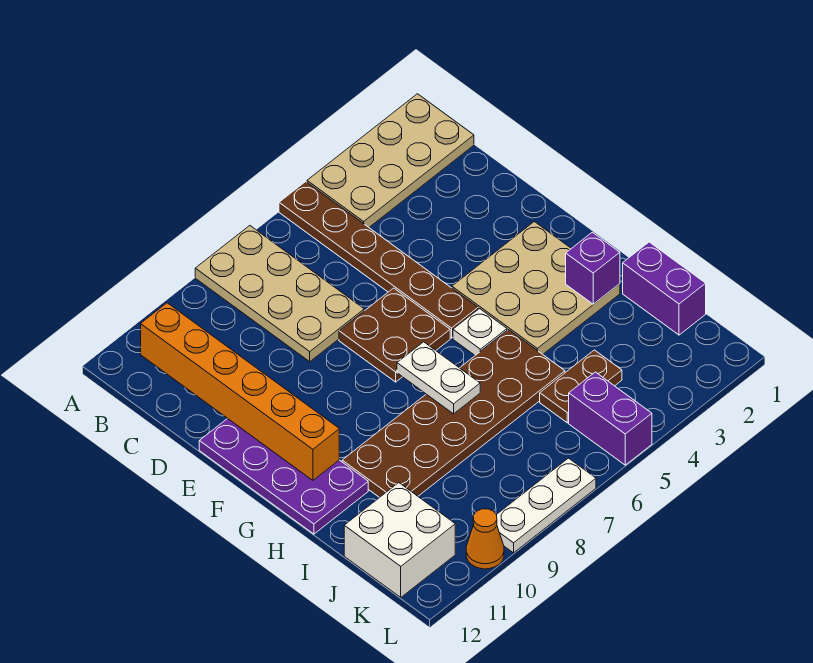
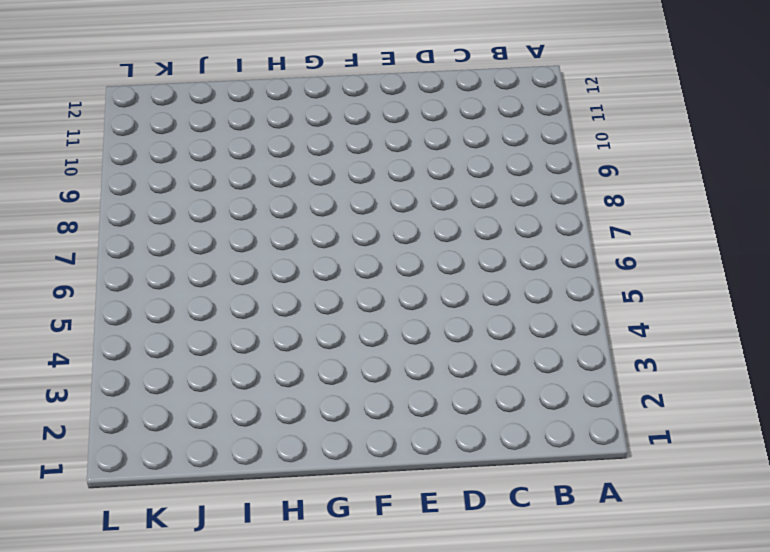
none -> tan 2x4 plate [307,94,474,227]
none -> brown 1x6 plate [279,182,478,338]
none -> tan 2x4 plate [195,226,364,362]

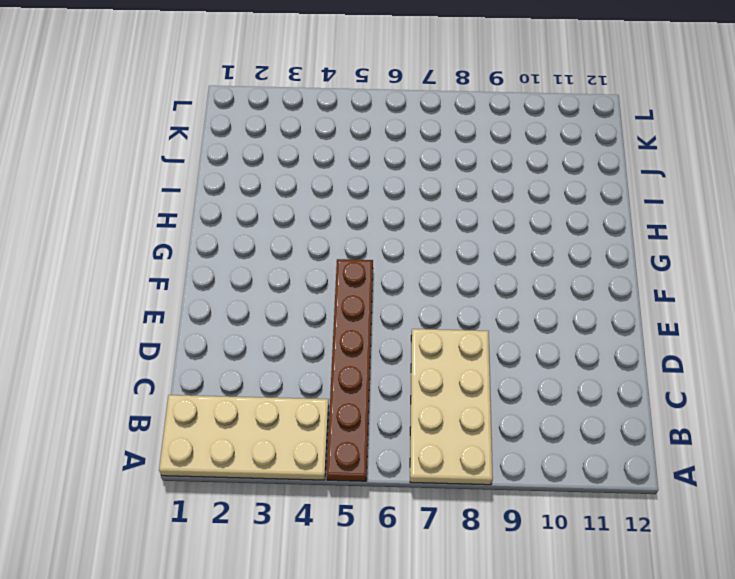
none -> brown 2x2 plate [339,288,450,382]
none -> purple 2x4 plate [199,418,368,534]
none -> tan 3x3 plate [452,222,620,354]

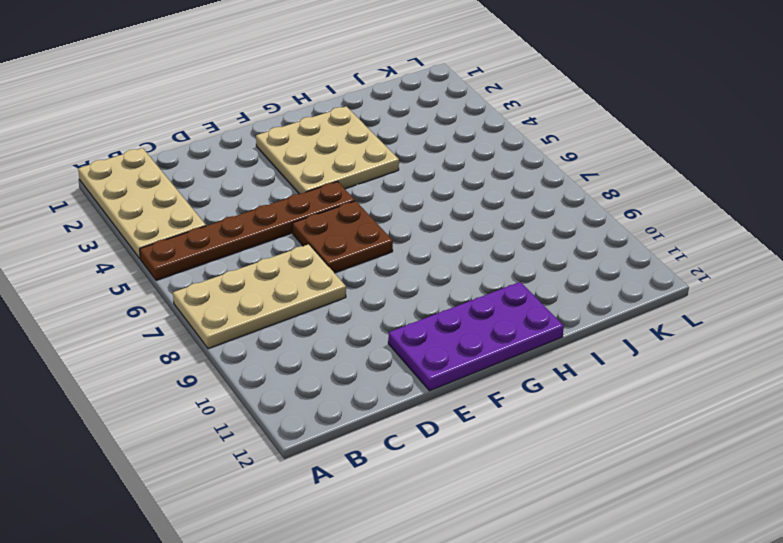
none -> white 1x1 plate [453,309,507,355]
none -> brown 2x6 plate [342,330,565,498]
none -> purple 1x2 brick [623,242,706,335]

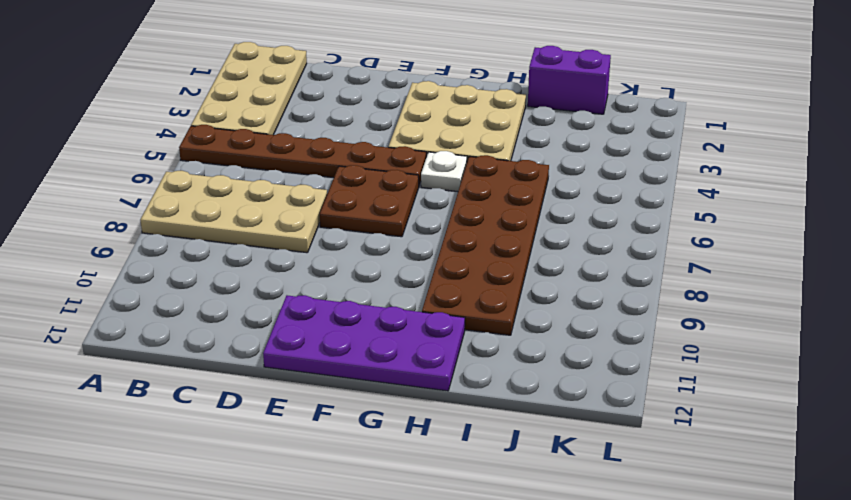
none -> brown 1x2 plate [540,350,622,423]
none -> white 2x2 brick [344,483,455,597]
none -> purple 1x2 brick [569,372,652,465]

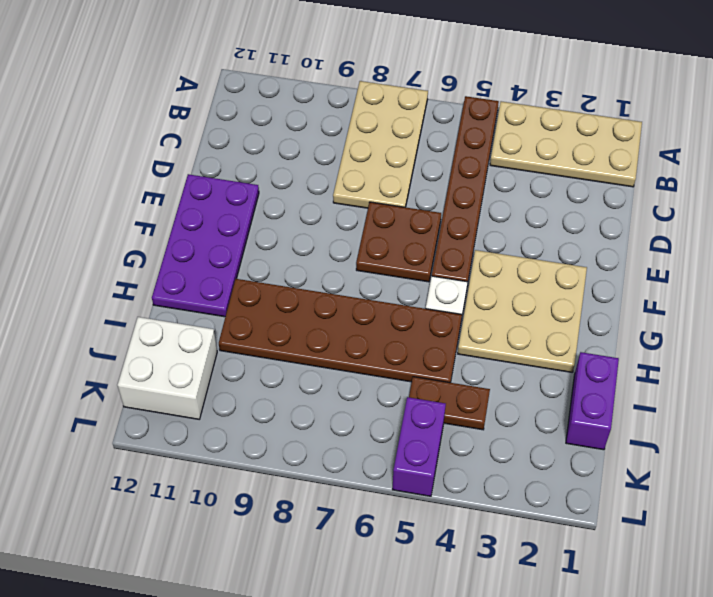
none -> white 1x3 plate [497,458,596,553]
none -> orange 1x1 cone [466,509,504,569]
none -> orange 1x6 brick [141,303,339,480]

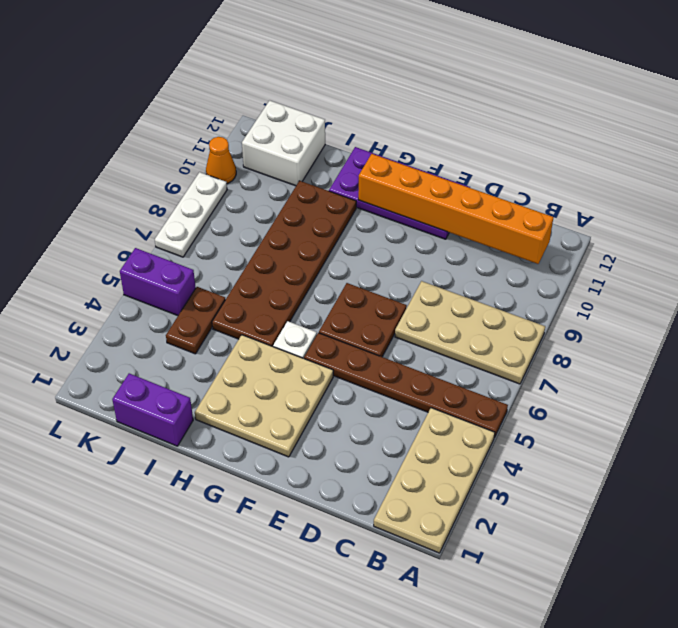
none -> white 1x2 plate [397,342,480,414]
none -> purple 1x1 brick [566,232,620,304]

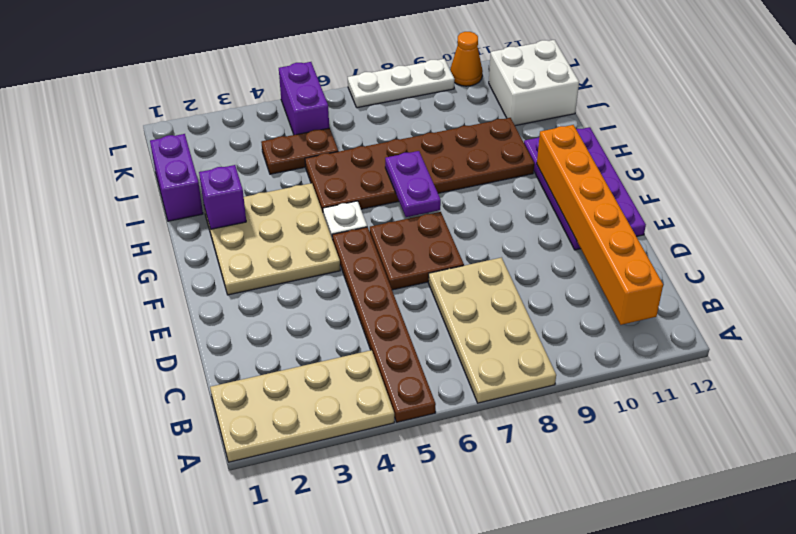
purple 1x2 plate [385,151,441,217] -> white 1x2 plate [397,342,480,414]

